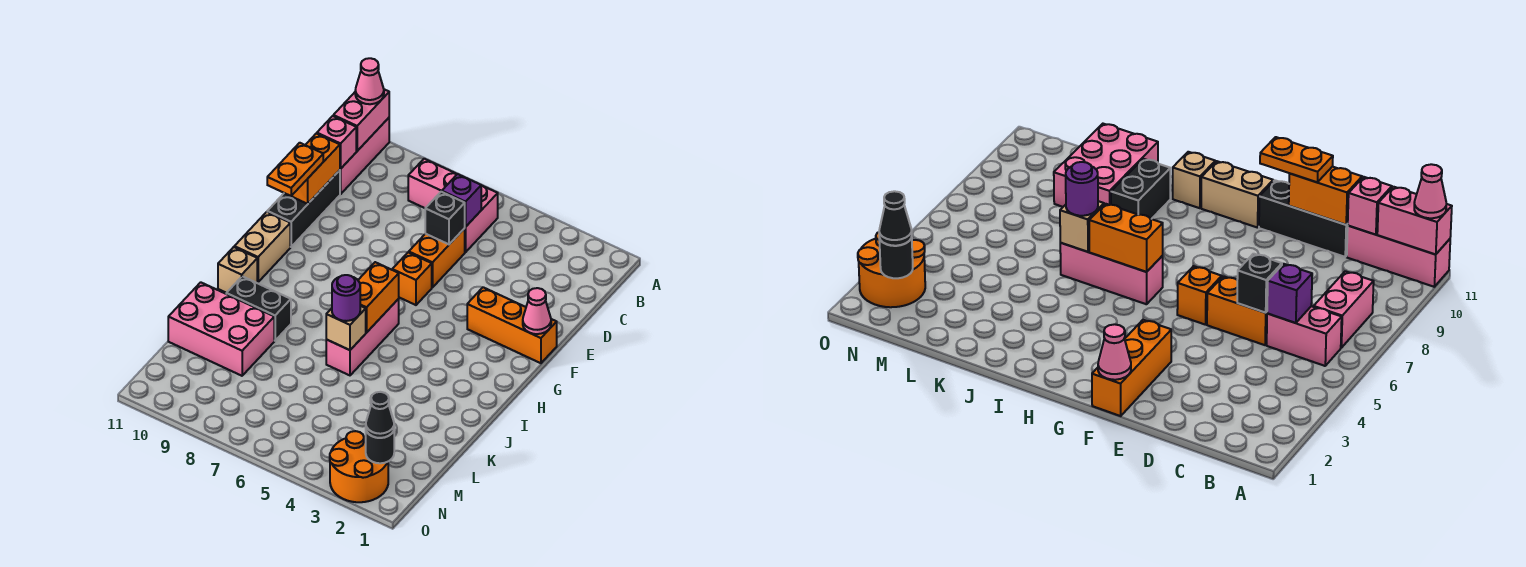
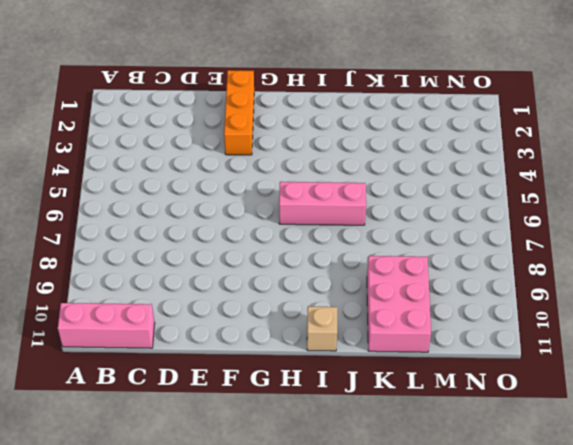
none -> pink 1x2 brick [465,186,498,252]
none -> pink 1x2 brick [408,159,457,208]
none -> orange 1x2 brick [409,228,465,288]

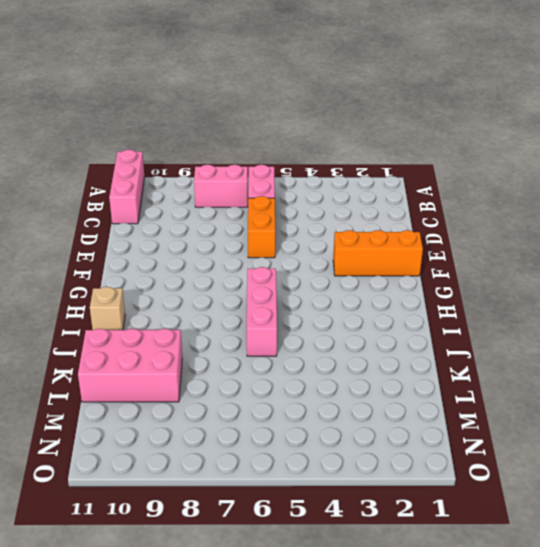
none -> black 1x3 brick [267,170,340,247]
none -> orange 1x1 brick [392,252,432,305]
none -> tan 1x2 brick [234,212,290,282]

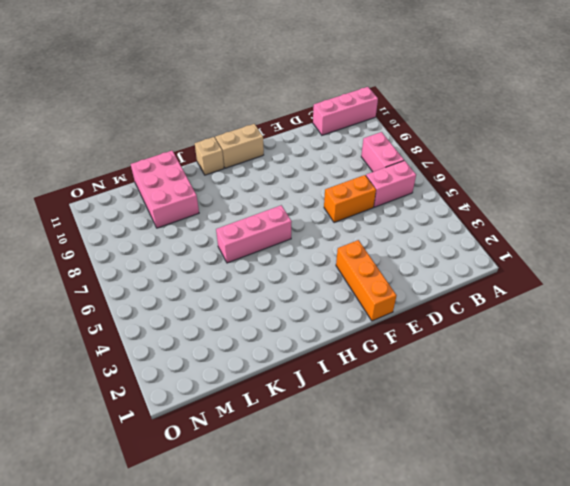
none -> black 1x3 brick [267,170,340,247]
none -> orange 1x1 brick [392,252,432,305]
none -> black 1x2 brick [226,276,291,341]

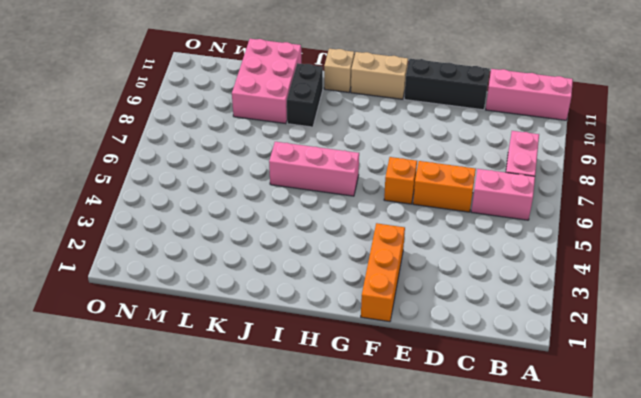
none -> orange 2x2 round brick [330,431,388,502]
none -> pink 1x2 brick [333,89,389,151]
none -> purple 1x1 brick [442,174,482,227]

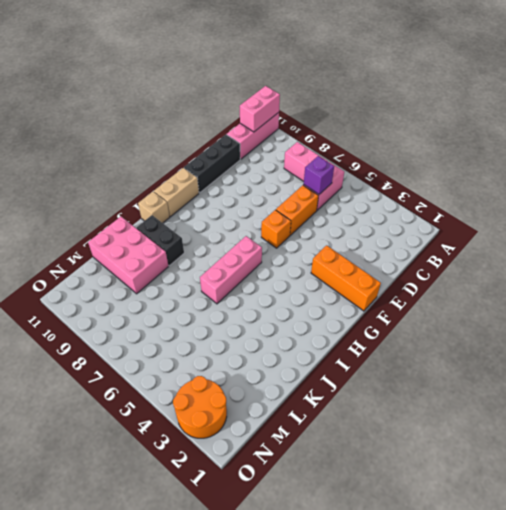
none -> pink 1x1 brick [317,116,356,169]
none -> black 1x1 brick [425,192,465,244]
none -> orange 1x2 brick [291,134,340,204]

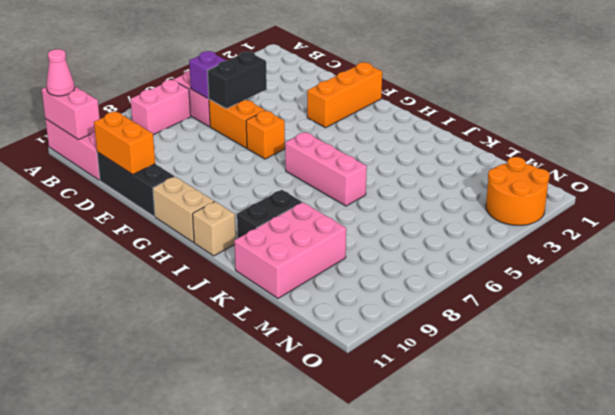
black 1x2 brick [207,52,267,109] -> black 1x1 brick [425,192,465,244]
none -> pink 1x1 brick [317,116,356,169]
none -> pink 1x1 cone [523,288,551,334]
none -> orange 1x2 brick [358,262,399,332]

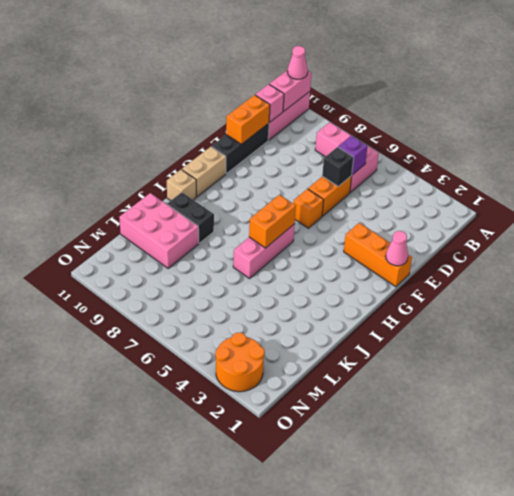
none -> tan 1x1 brick [326,306,366,350]
none -> black 1x1 round brick [366,431,394,463]
none -> orange 1x2 plate [267,143,323,196]

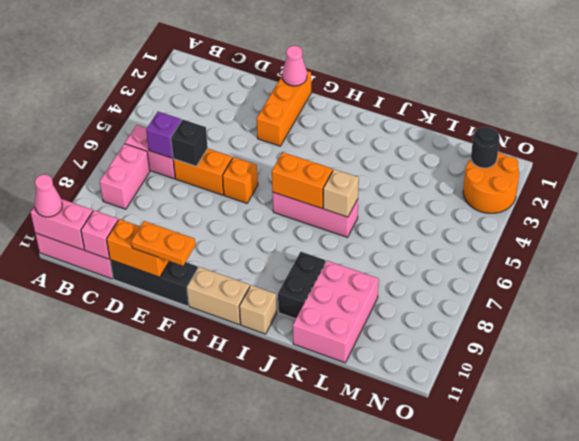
none -> purple 1x1 round brick [332,275,360,321]
none -> black 1x1 cone [366,392,394,438]

